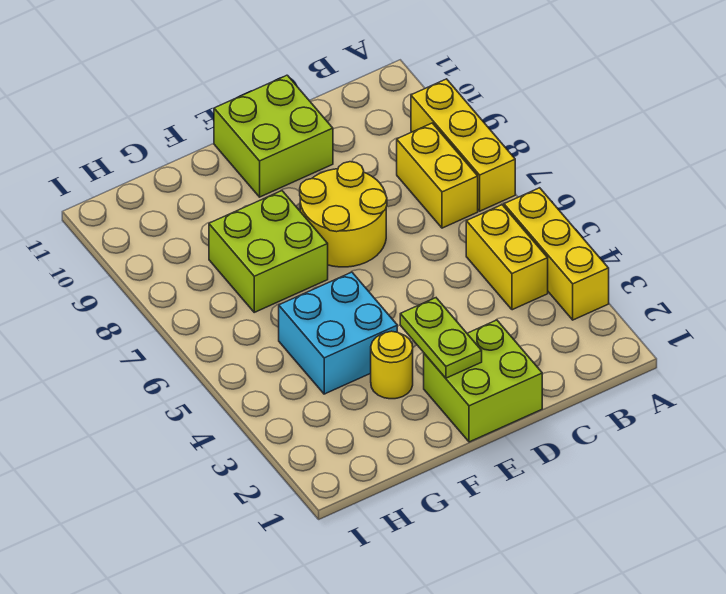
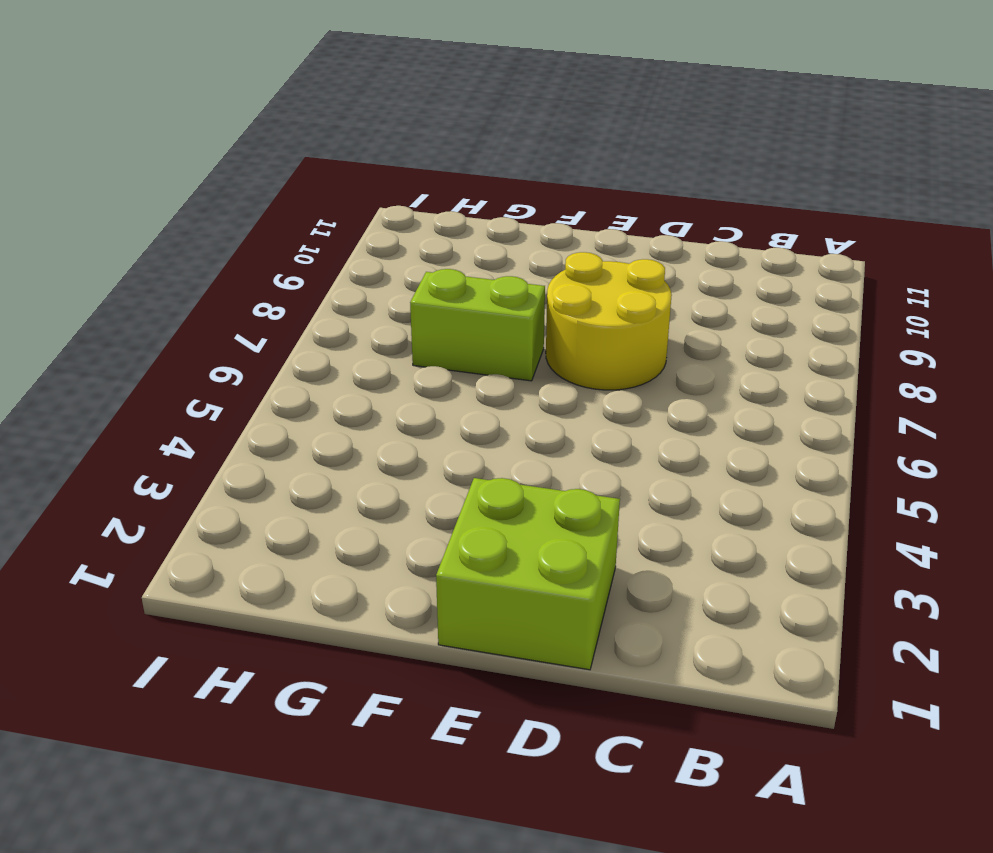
lime 1x2 brick [410,269,545,381] -> lime 2x2 brick [209,191,328,312]
none -> yellow 1x3 brick [504,188,609,320]
none -> yellow 1x3 brick [411,79,515,211]

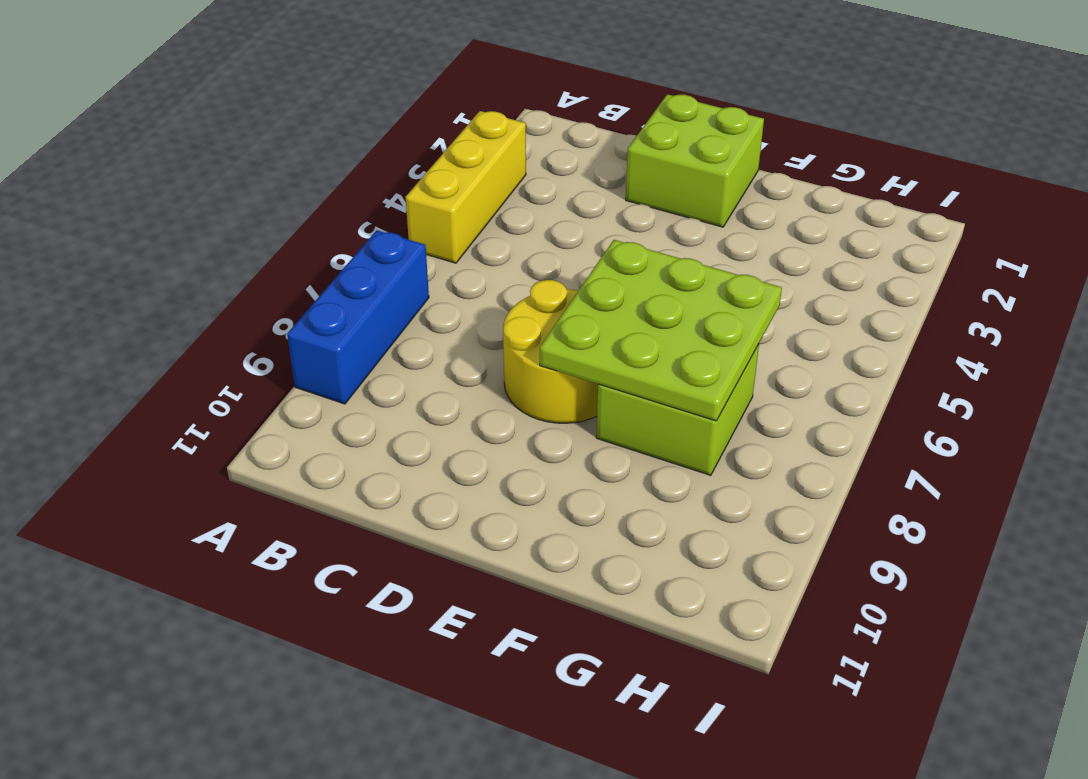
blue 1x3 brick [287,230,429,404] -> yellow 1x3 brick [411,79,515,211]
lime 3x3 plate [540,240,782,421] -> none
none -> yellow 1x2 brick [466,205,548,310]
none -> yellow 1x2 brick [397,123,478,228]

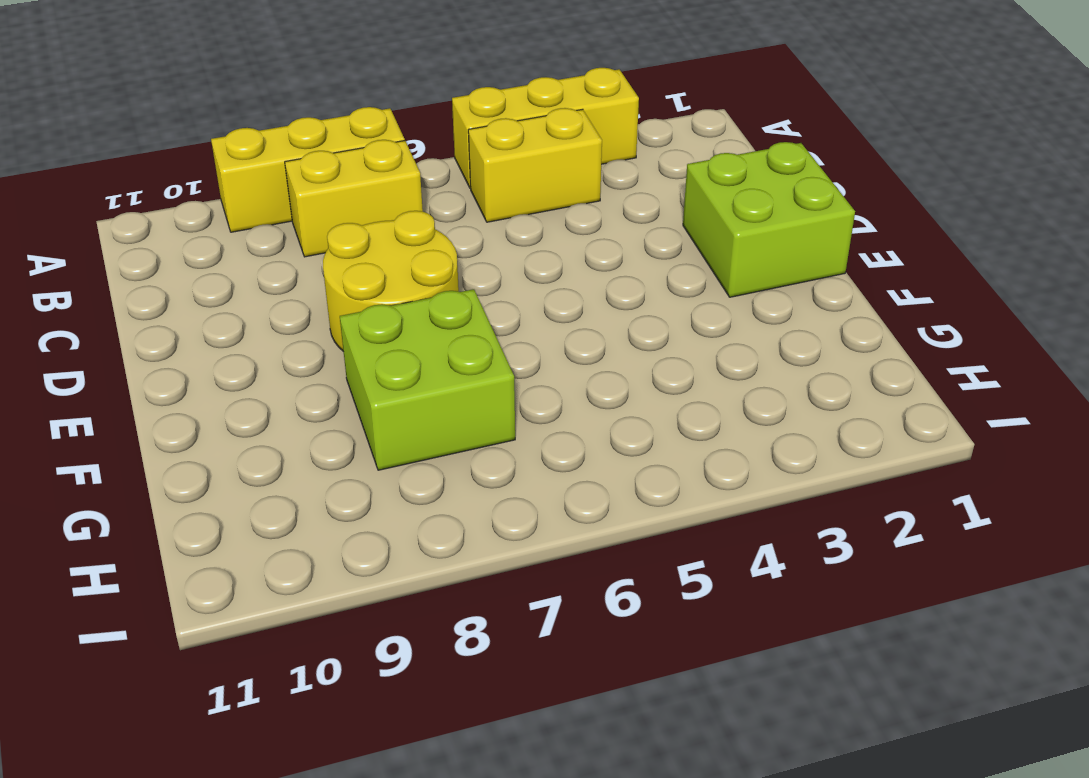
none -> lime 2x2 brick [214,75,333,197]
none -> yellow 1x1 round brick [371,331,413,399]

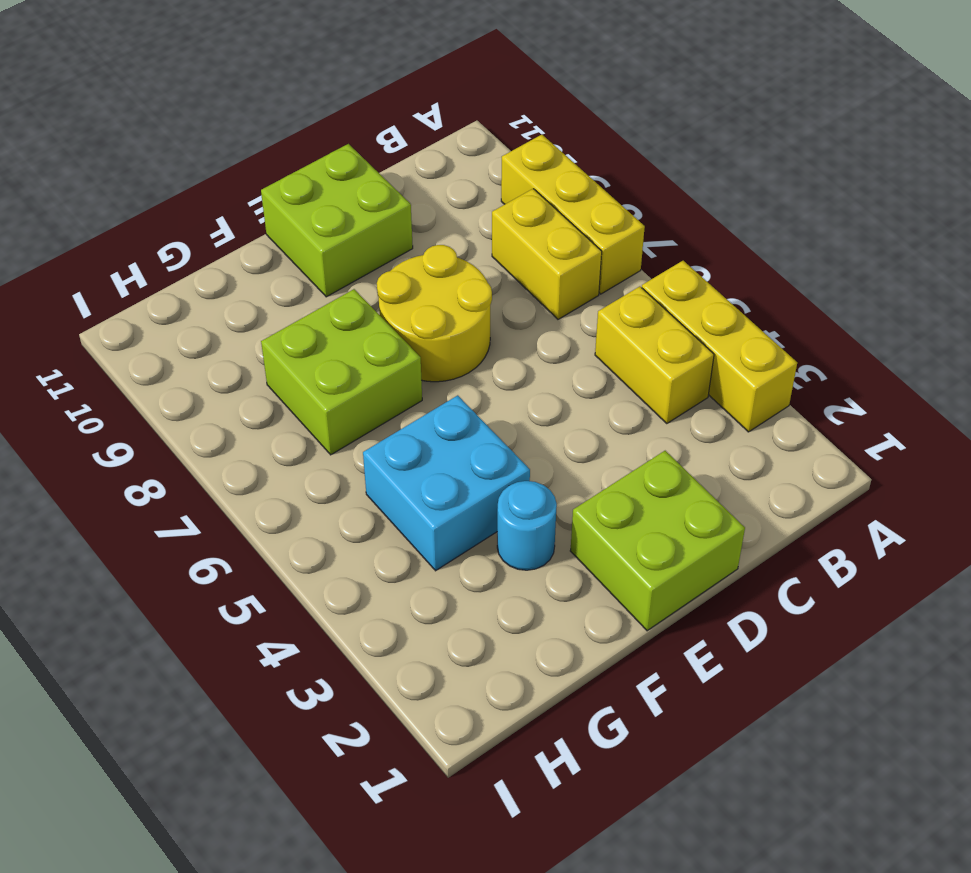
cyan 1x1 round brick [497,481,557,570] -> yellow 1x1 round brick [371,331,413,399]
none -> lime 1x2 plate [400,298,482,378]

